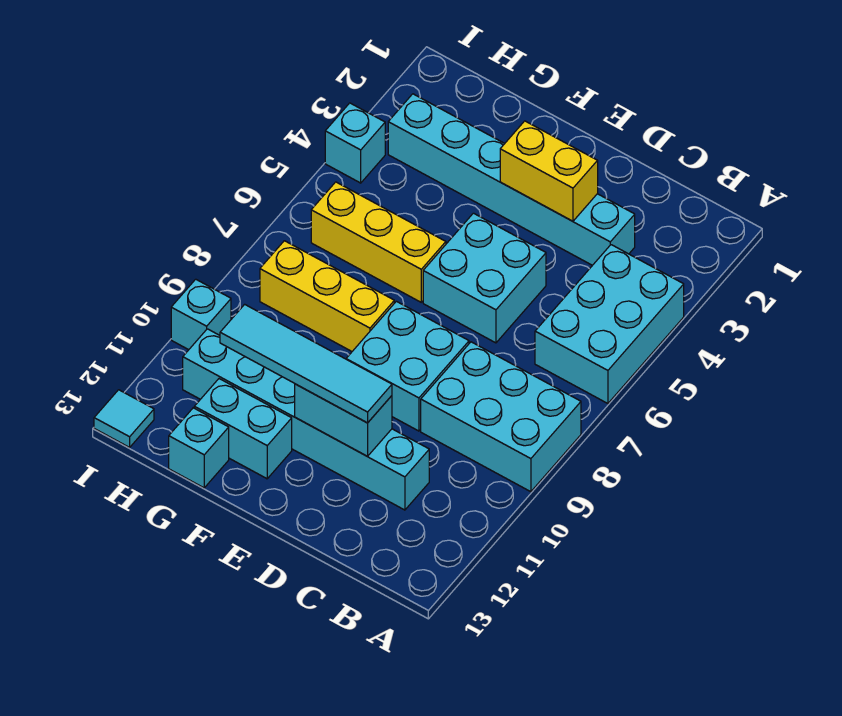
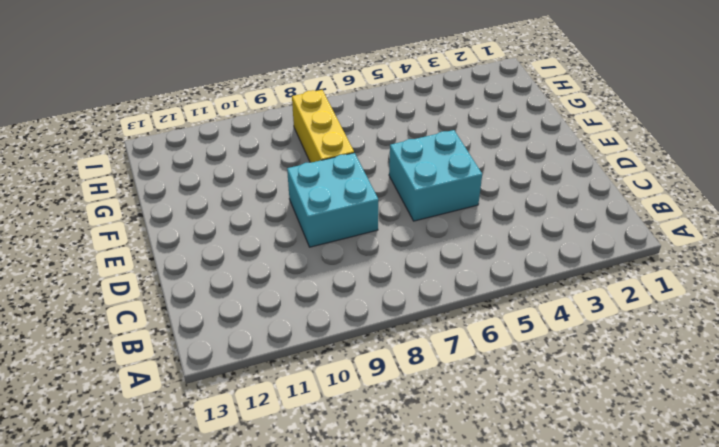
none -> cyan 2x3 brick [535,245,684,404]
none -> cyan 2x3 brick [421,342,581,492]
none -> cyan 1x6 brick [388,94,635,265]

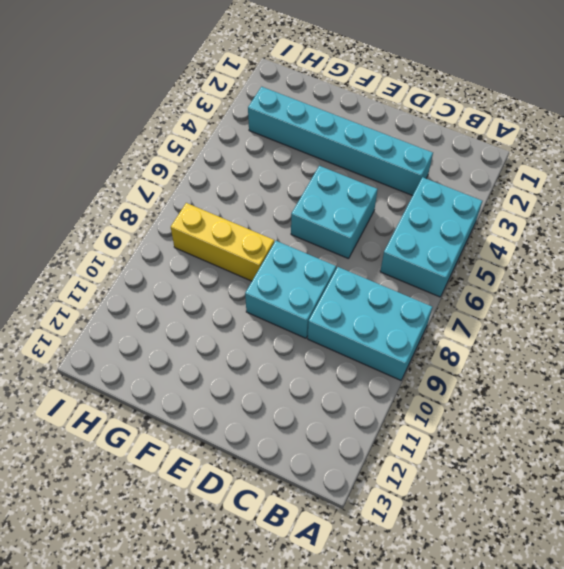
none -> cyan 1x6 brick [183,329,429,510]
none -> yellow 1x3 brick [311,182,446,302]
none -> cyan 1x2 brick [194,379,292,479]

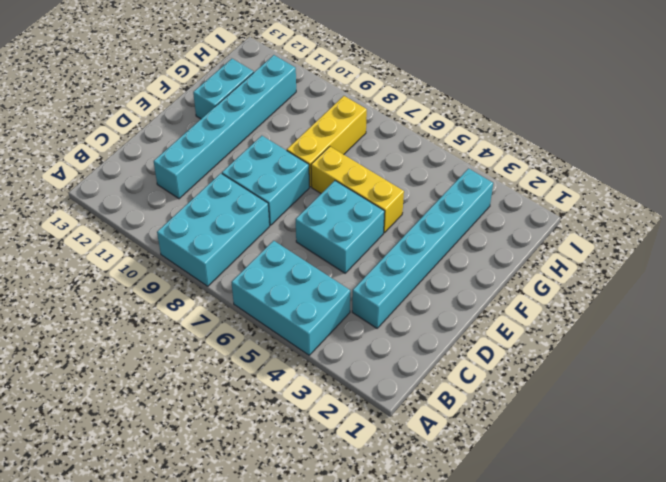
yellow 1x3 brick [311,147,404,233] -> yellow 1x3 brick turned to [311,182,446,302]
none -> cyan 1x1 brick [169,408,229,488]
none -> cyan 1x1 brick [325,103,385,183]
none -> cyan 1x1 brick [171,279,231,350]

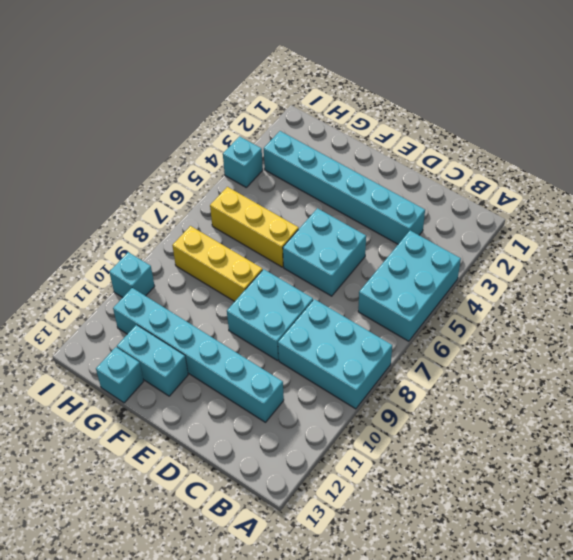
none -> cyan 1x1 tile [94,390,154,447]
none -> yellow 1x2 brick [500,121,598,221]
none -> cyan 1x2 brick [295,384,392,456]

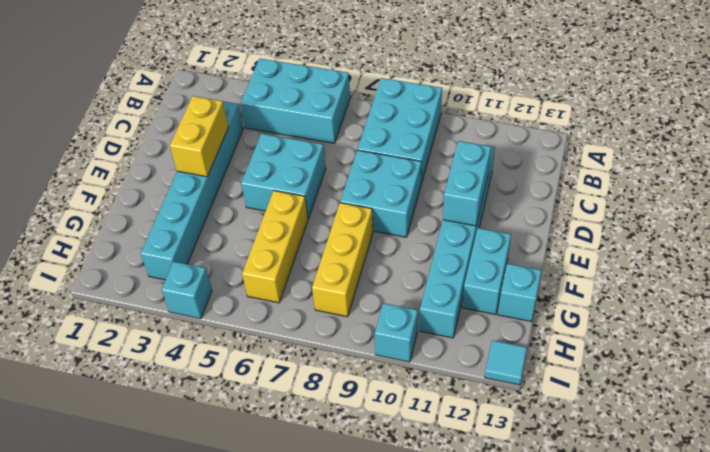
none -> cyan 1x4 tile [220,304,392,423]

